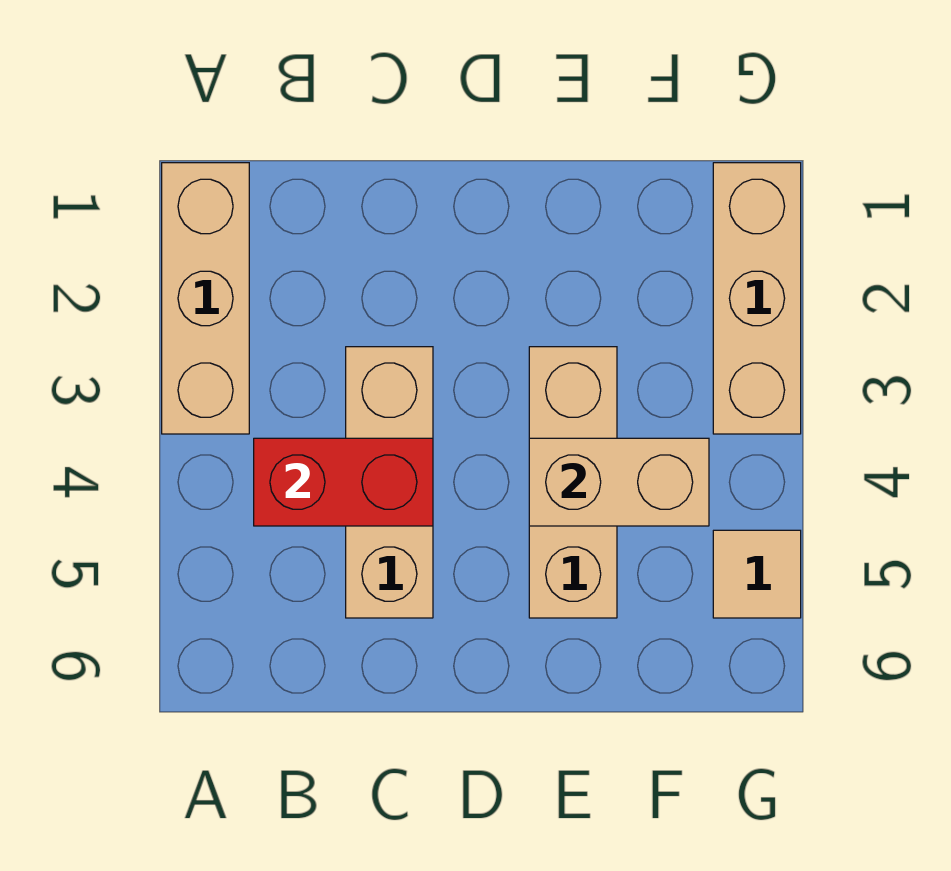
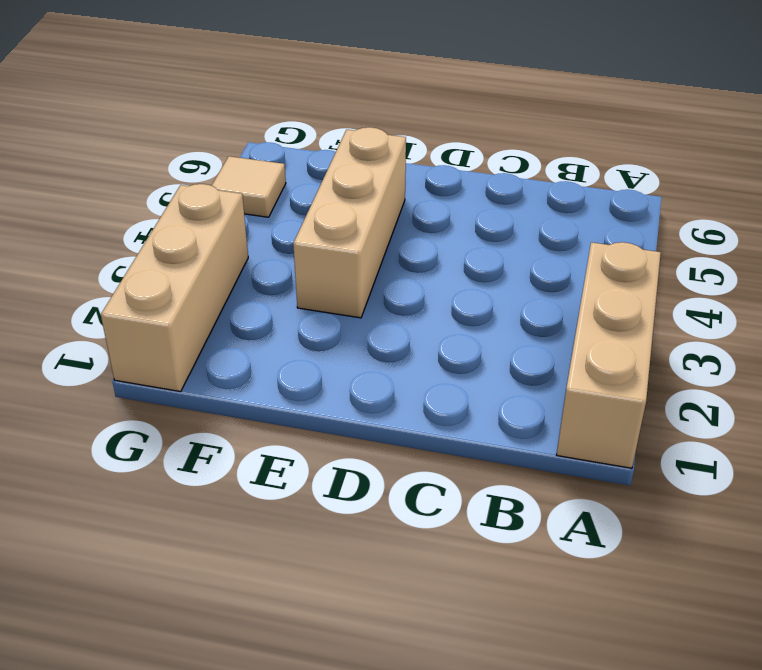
none -> tan 1x3 brick [346,347,433,618]
none -> red 1x2 brick [254,438,433,526]

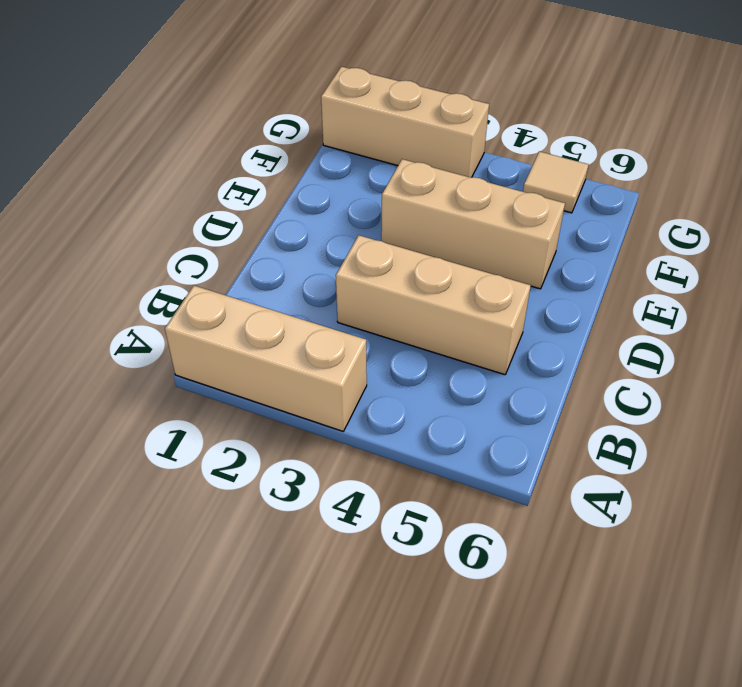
none -> red 1x2 brick [254,438,433,526]
none -> tan 1x2 brick [529,438,709,526]

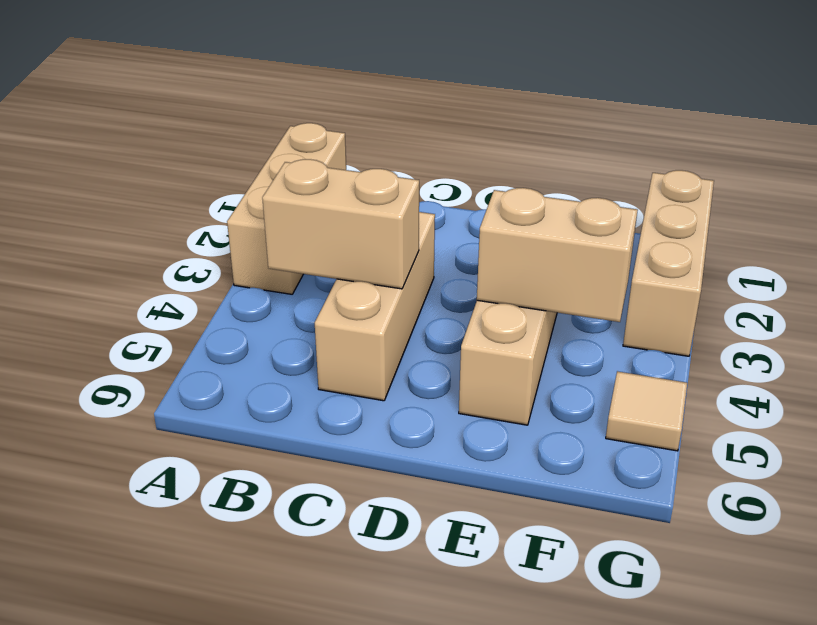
tan 1x2 brick [262,159,419,289] -> red 1x2 brick [254,438,433,526]

